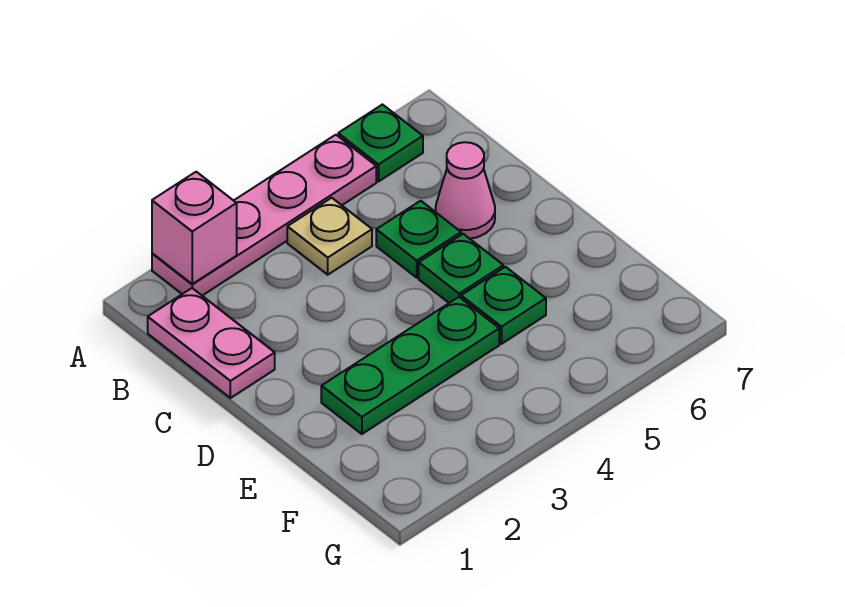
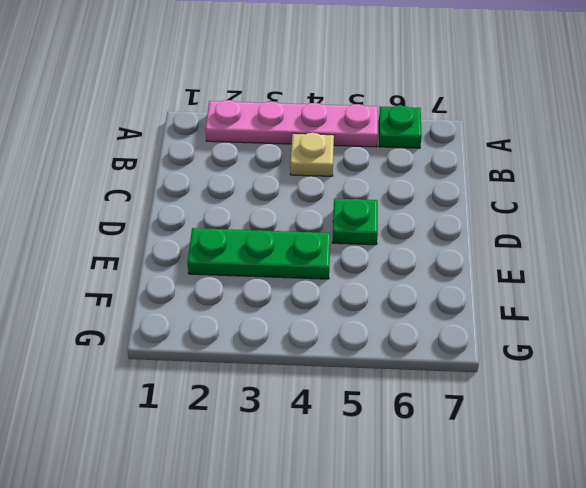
none -> pink 1x2 plate [148,288,275,398]
none -> green 1x1 plate [376,201,461,278]

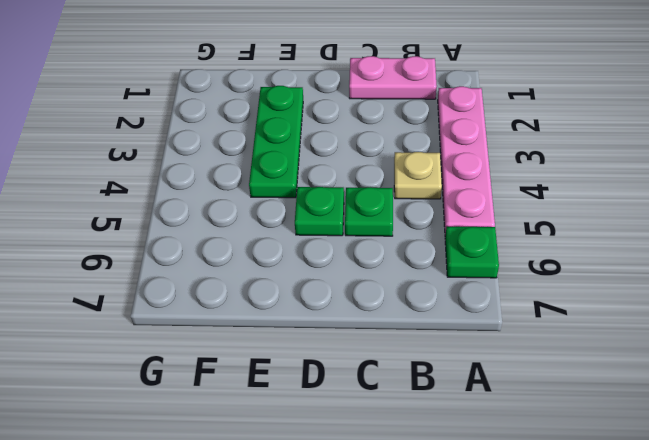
none -> pink 1x1 cone [436,142,495,239]
none -> green 1x1 plate [461,267,546,344]

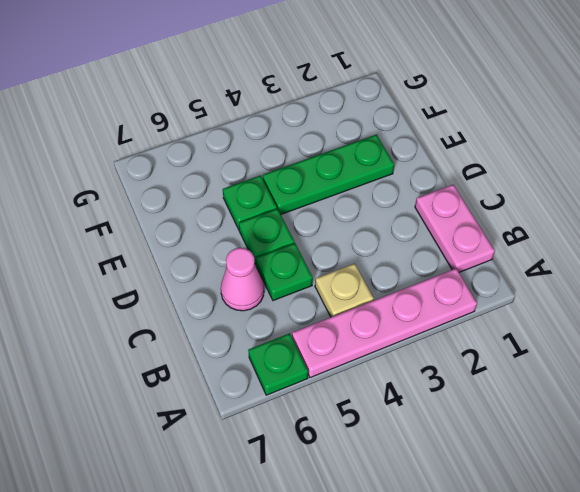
none -> pink 1x1 brick [152,172,237,284]

